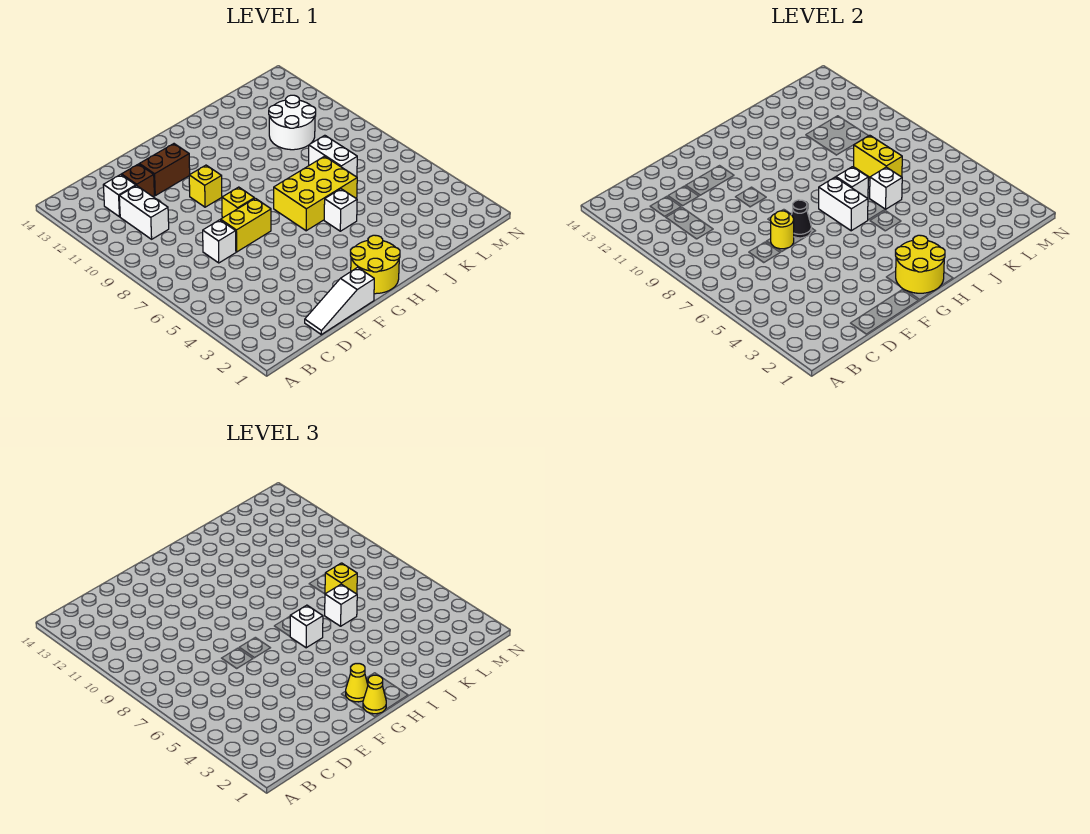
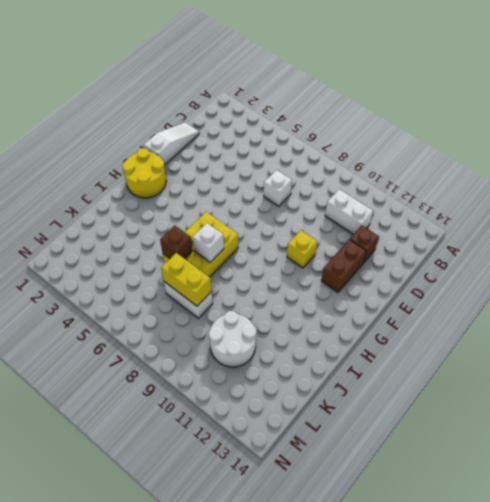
brown 1x1 brick [160,225,193,259] -> white 1x1 brick [870,167,902,209]
none -> white 1x1 brick [103,175,136,217]
none -> yellow 1x2 brick [221,198,271,252]
none -> yellow 1x1 brick [222,187,254,218]

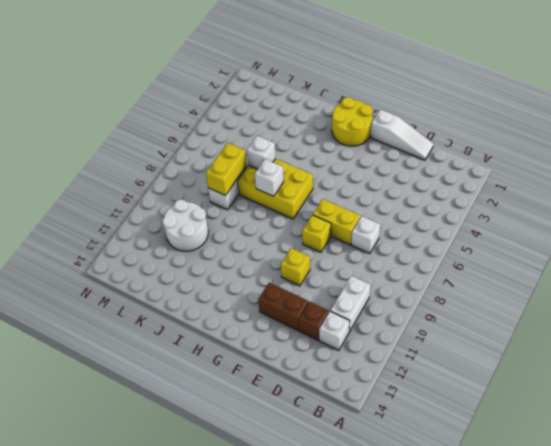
none -> white 1x1 brick [324,189,357,231]
none -> yellow 1x1 round brick [771,211,794,249]
none -> black 1x1 cone [792,200,811,238]

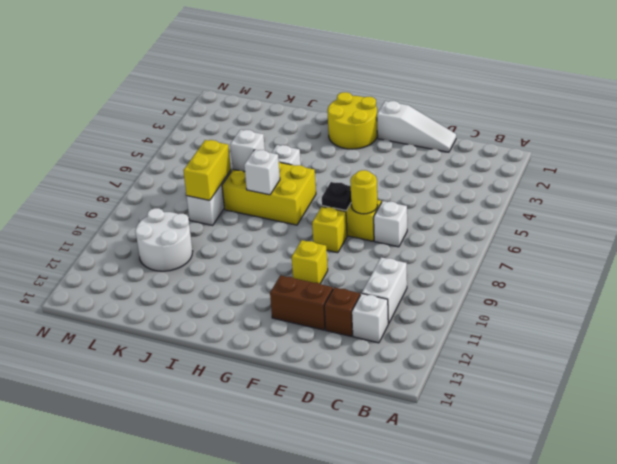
black 1x1 plate [322,182,351,211] -> black 1x1 cone [792,200,811,238]
none -> yellow 2x2 round brick [896,235,945,293]
none -> white 1x2 brick [819,177,868,231]
none -> yellow 1x1 cone [363,675,386,714]

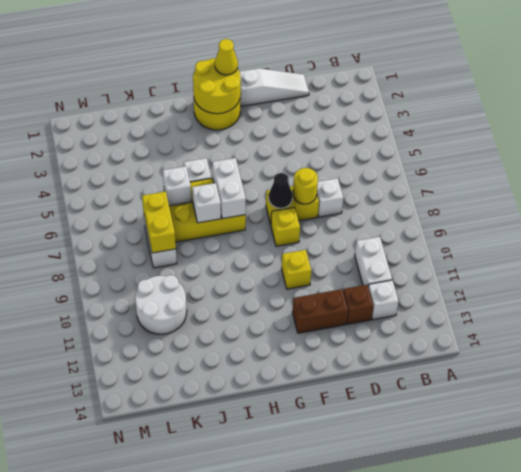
none -> yellow 1x1 cone [346,664,368,702]
none -> white 1x1 brick [290,605,323,648]
none -> white 1x1 brick [325,584,357,626]

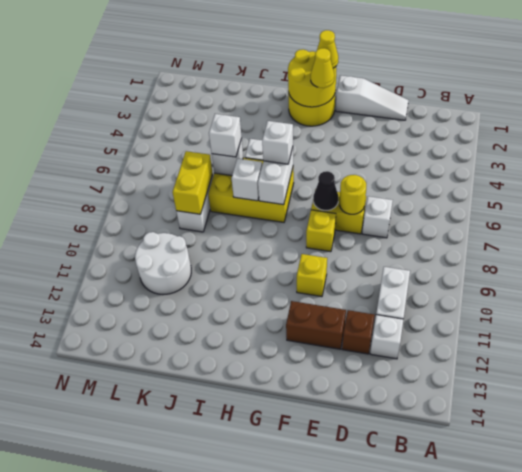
none -> yellow 1x1 brick [325,563,357,594]

